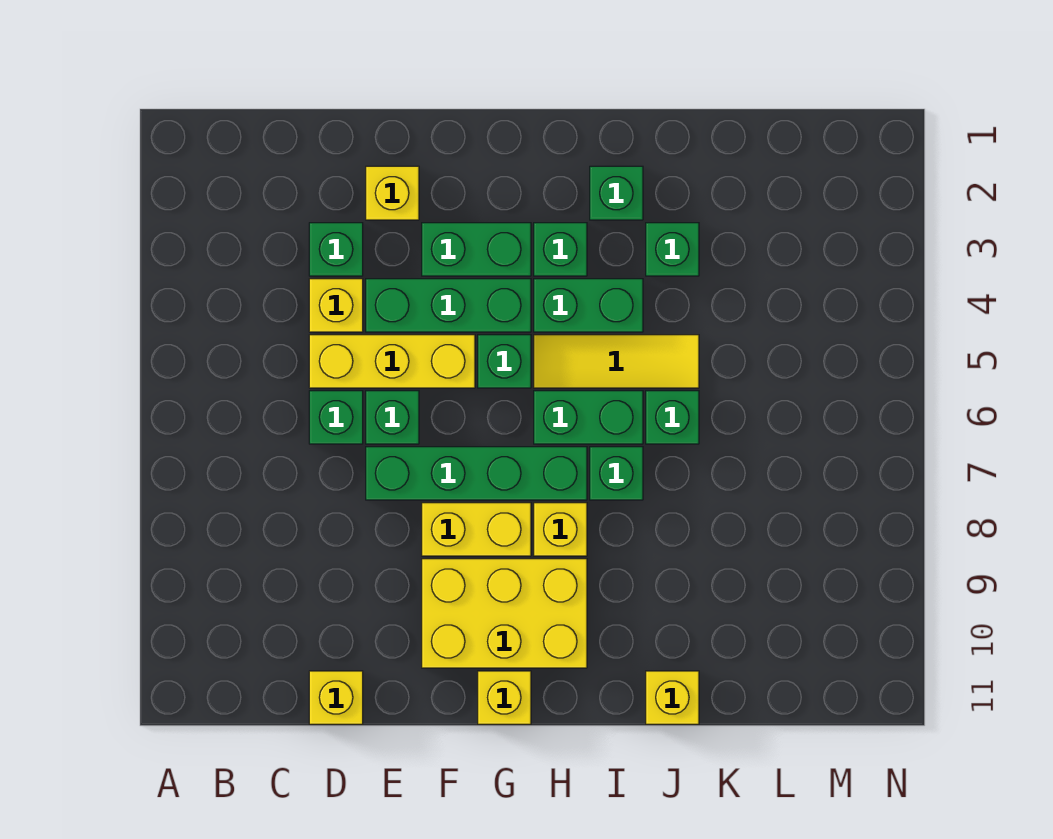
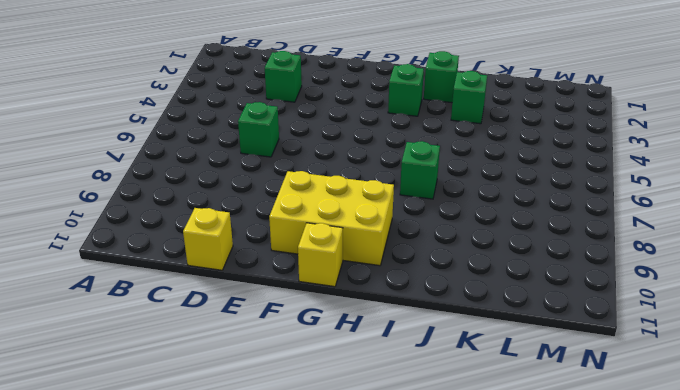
none -> yellow 1x1 brick [309,279,363,332]
none -> yellow 1x3 brick [309,335,475,388]
none -> yellow 1x1 brick [366,166,419,220]

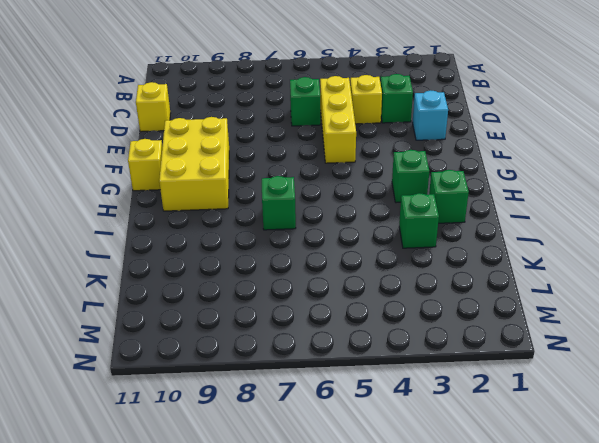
cyan 1x1 brick [412,90,448,140] -> yellow 1x1 brick [366,166,419,220]
none -> green 1x3 brick [366,279,531,332]
none -> green 1x1 brick [366,391,419,444]
none -> green 1x4 brick [366,447,587,500]

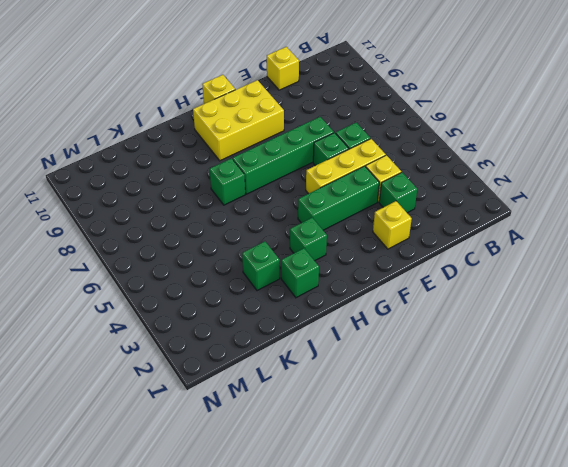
none -> green 1x2 brick [422,223,531,276]
none -> yellow 1x2 brick [422,503,531,556]
none -> green 1x1 brick [478,335,531,388]

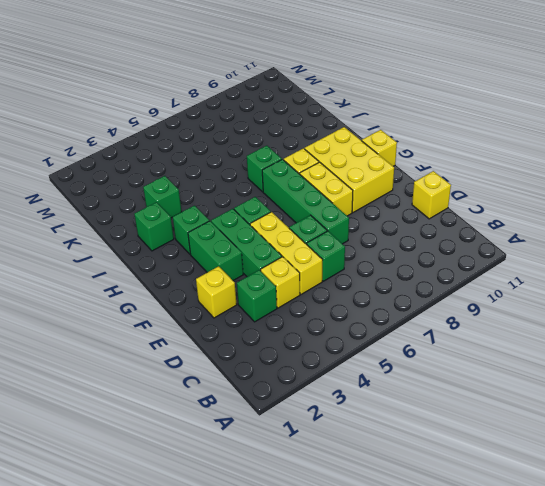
none -> green 1x2 brick [534,279,643,332]
none -> yellow 1x3 tile [534,335,699,388]
none -> green 1x2 brick [534,391,643,444]

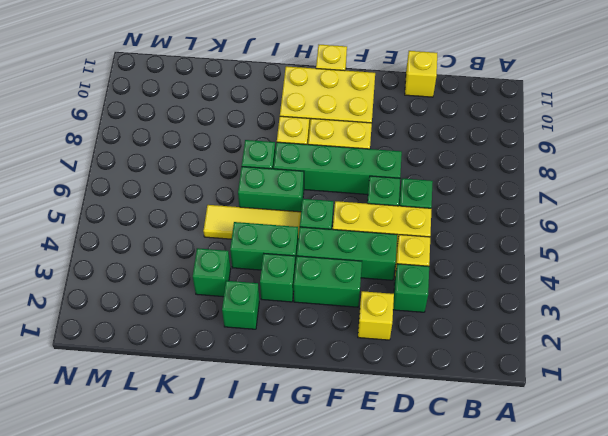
none -> green 1x1 brick [646,391,699,444]
none -> yellow 1x1 brick [646,671,699,724]

